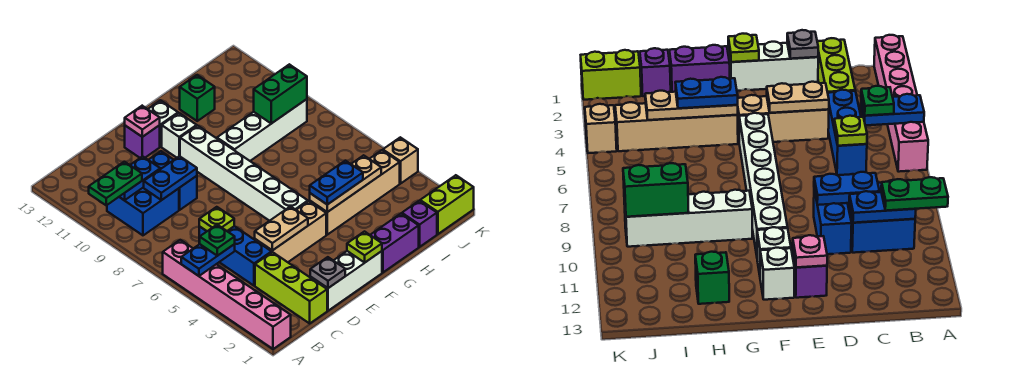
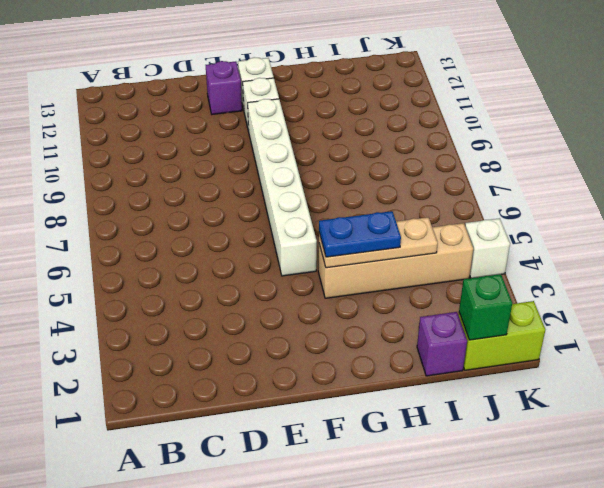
green 1x1 brick [459,274,512,340] -> green 1x1 brick moved to [180,75,215,121]
white 1x1 brick [465,218,510,278] -> tan 1x1 brick [383,137,418,184]
none -> pink 1x6 brick [163,240,291,349]
none -> blue 2x2 brick [107,187,179,235]
none -> lime 1x3 brick [255,252,327,323]
none -> blue 1x3 brick [199,226,272,286]

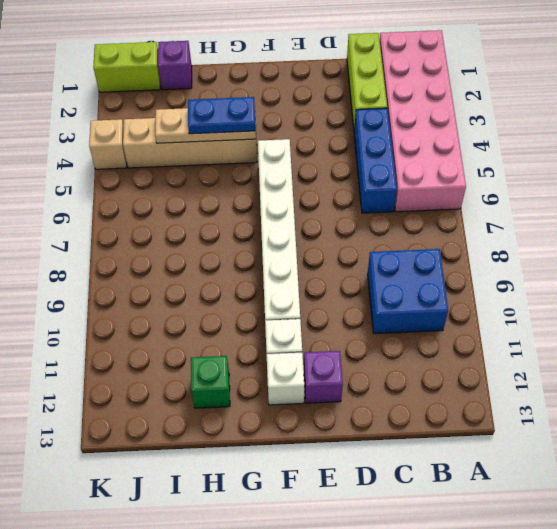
pink 2x6 brick [379,30,466,212] -> pink 1x6 brick [163,240,291,349]
none -> white 1x3 brick [310,251,382,311]
none -> tan 1x3 brick [255,201,326,262]
none -> blue 1x2 brick [149,151,197,210]
none -> purple 1x2 brick [371,214,419,272]

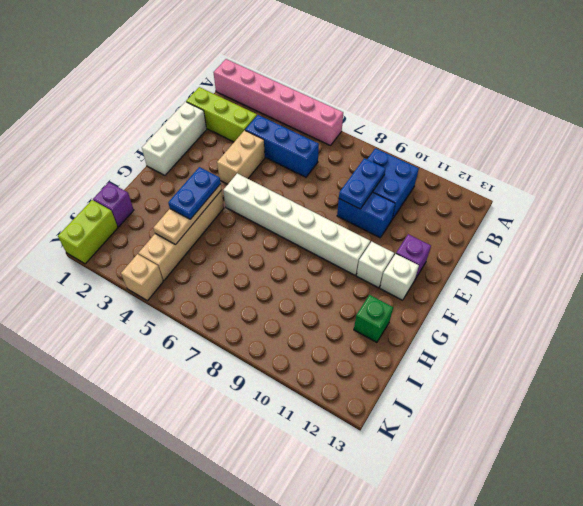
tan 1x2 brick [217,130,265,184] -> tan 1x3 brick [255,201,326,262]
none -> purple 1x2 brick [371,214,419,272]
none -> white 1x4 brick [217,99,307,161]
none -> blue 1x2 plate [181,244,235,276]
none -> blue 1x2 plate [119,156,160,200]

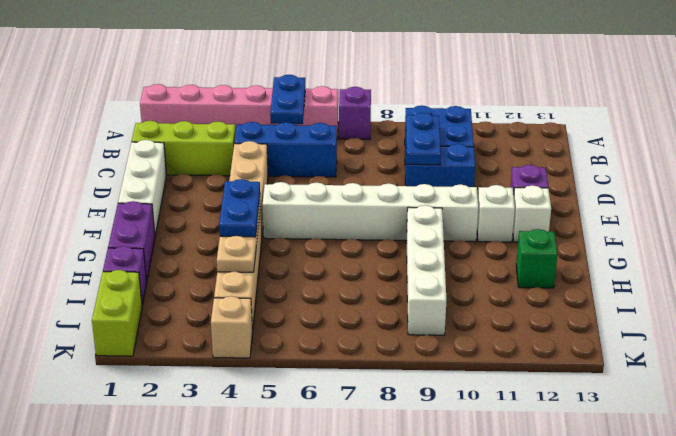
purple 1x1 brick [339,87,371,139] -> none
none -> blue 1x2 plate [119,156,160,200]
none -> lime 1x1 plate [199,207,234,231]
none -> grey 1x1 plate [310,257,345,288]
none -> tan 1x2 plate [255,207,308,250]

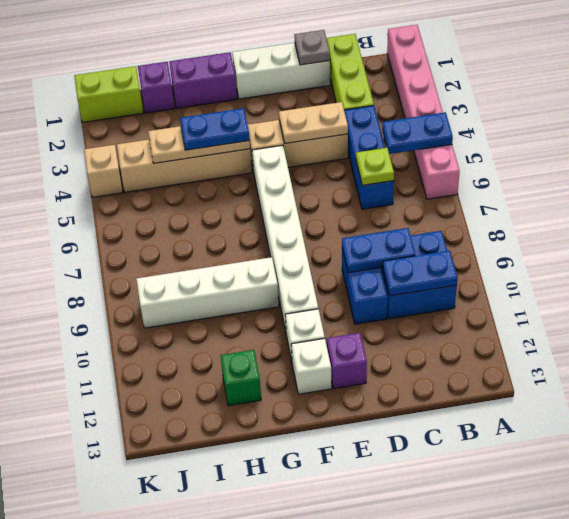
none -> pink 1x1 plate [125,106,160,137]
none -> lime 1x1 plate [347,232,382,262]
none -> green 1x2 brick [254,64,307,124]
none -> green 1x2 plate [89,162,142,205]

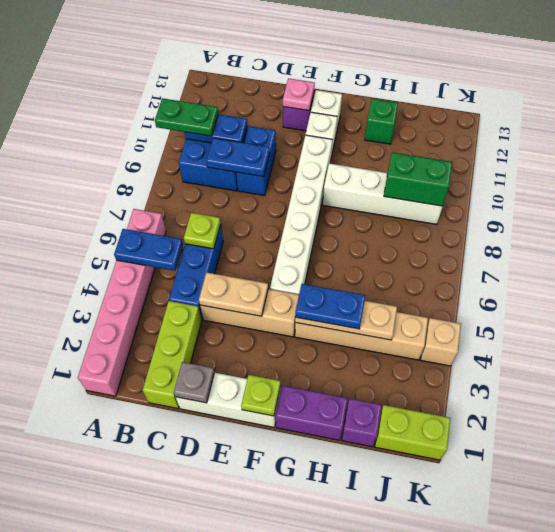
none -> green 1x1 plate [200,225,235,256]

